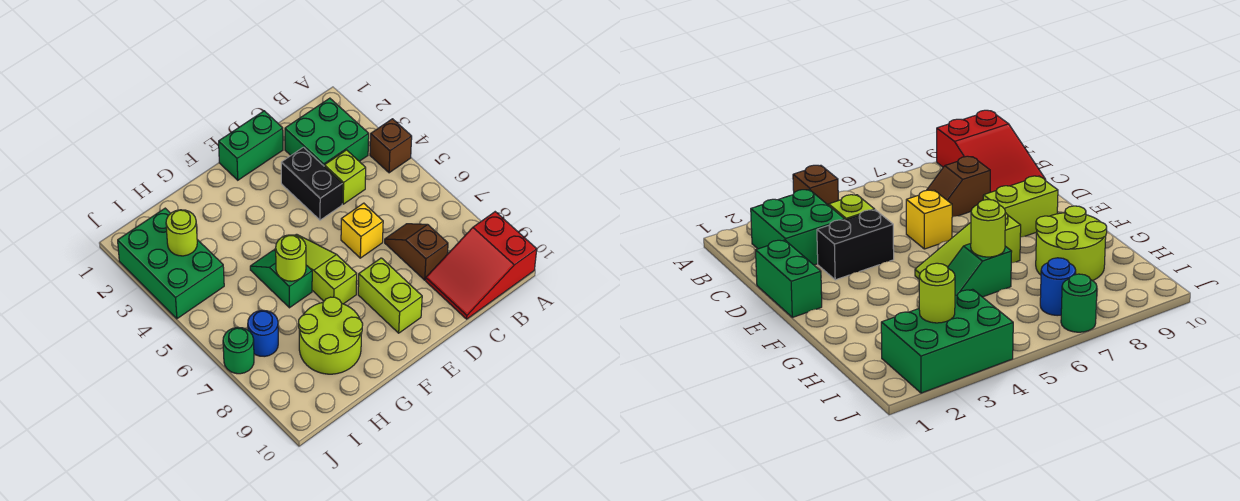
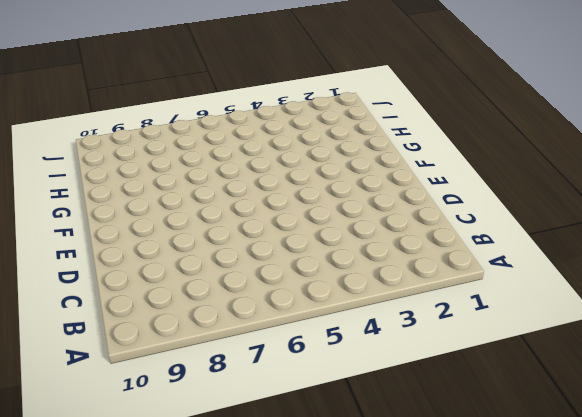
none -> brown 1x1 brick [370,119,412,173]
none -> red 2x3 slope [426,212,537,319]
none -> green 2x2 brick [285,98,369,166]

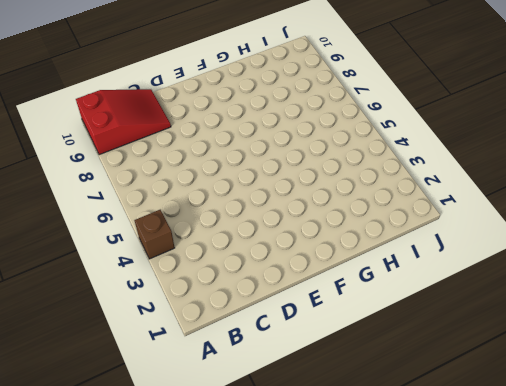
none -> green 2x2 brick [285,98,369,166]
none -> lime 1x1 brick [324,150,366,204]
none -> brown 1x2 slope [385,224,448,280]

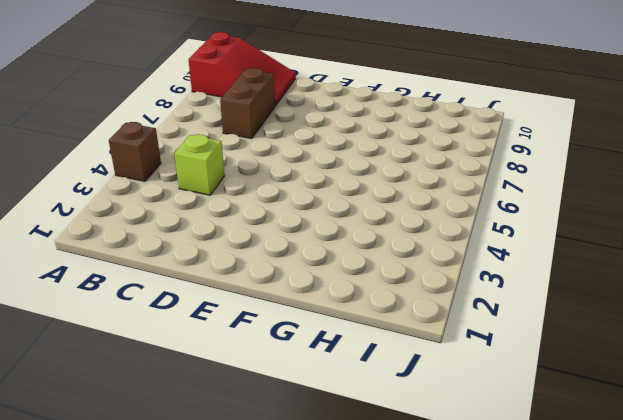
brown 1x2 brick [220,68,275,139] -> brown 1x2 slope [385,224,448,280]
none -> green 2x2 brick [285,98,369,166]
none -> green 1x2 brick [219,111,283,180]
none -> black 1x2 brick [281,147,342,220]

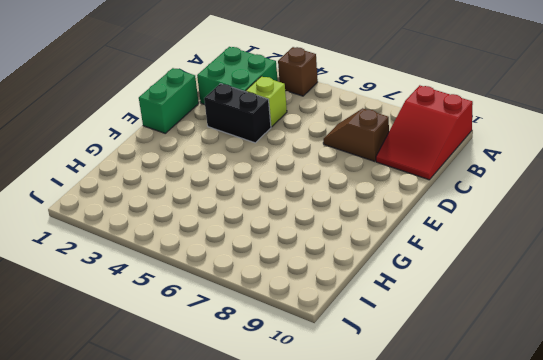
none -> yellow 1x1 brick [341,203,383,258]
none -> lime 1x2 brick [358,258,422,333]
none -> lime 1x3 slope [274,234,357,304]

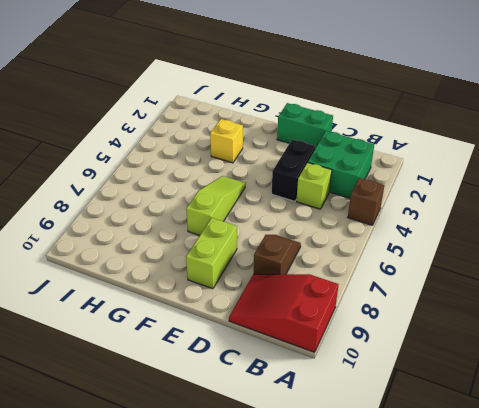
yellow 1x1 brick [210,119,243,163] -> yellow 1x1 brick moved to [341,203,383,258]
none -> green 1x2 slope [250,251,312,308]
none -> lime 2x2 round brick [298,297,363,374]
none -> green 2x3 brick [118,208,224,319]

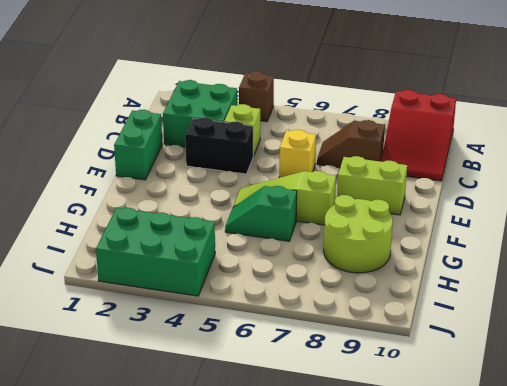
none -> blue 1x1 round brick [248,310,278,357]
none -> green 1x1 round brick [223,327,254,374]
none -> lime 1x1 round brick [275,235,306,281]

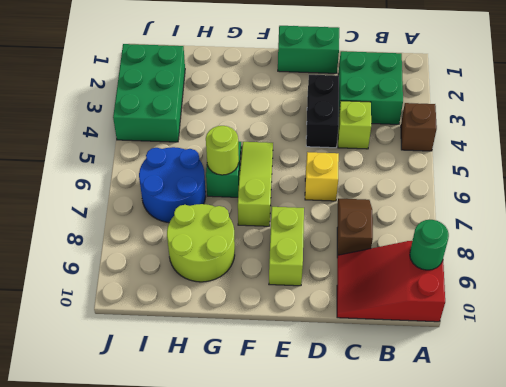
green 1x1 round brick [410,220,449,270] -> green 1x1 round brick moved to [223,327,254,374]
blue 2x2 round brick [139,147,206,222] -> blue 1x1 round brick [248,310,278,357]
none -> lime 1x1 round brick [166,210,197,256]

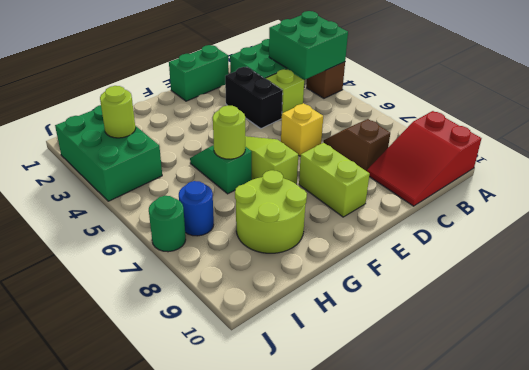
green 2x2 brick [269,11,348,79] -> none

